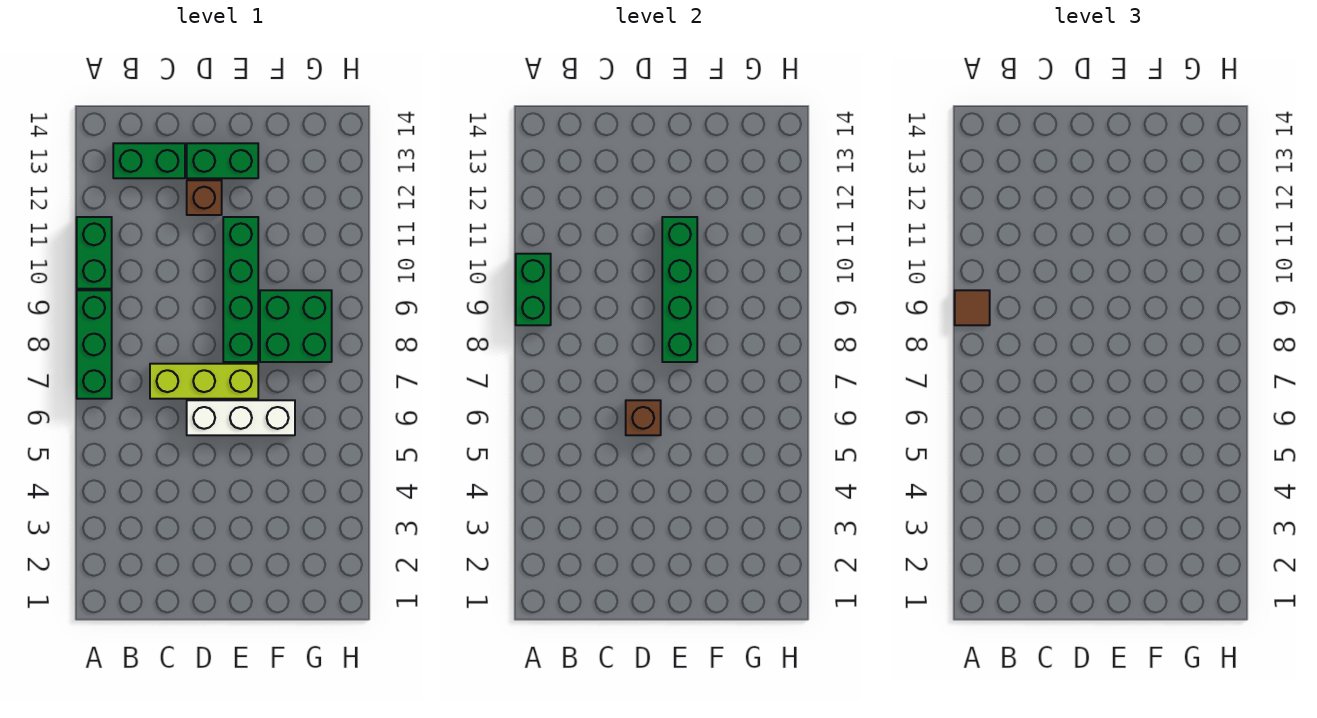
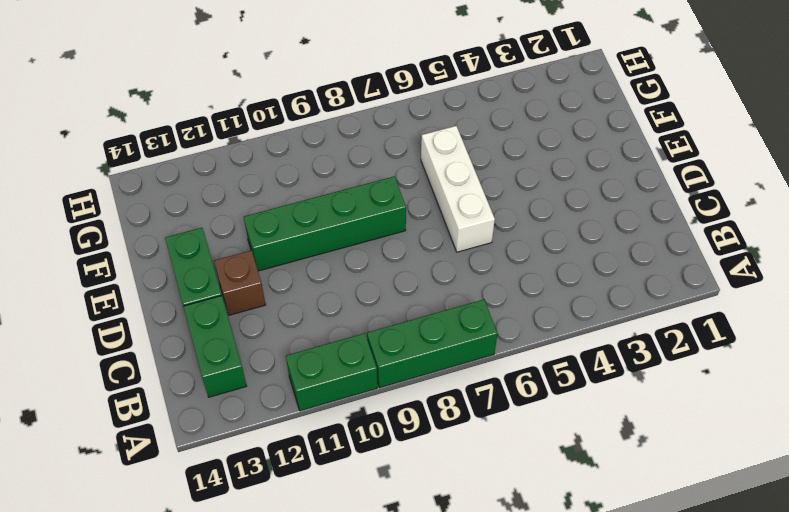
none -> lime 1x3 brick [150,364,258,399]
none -> green 2x2 brick [260,290,332,362]
none -> green 1x2 brick [516,254,551,325]

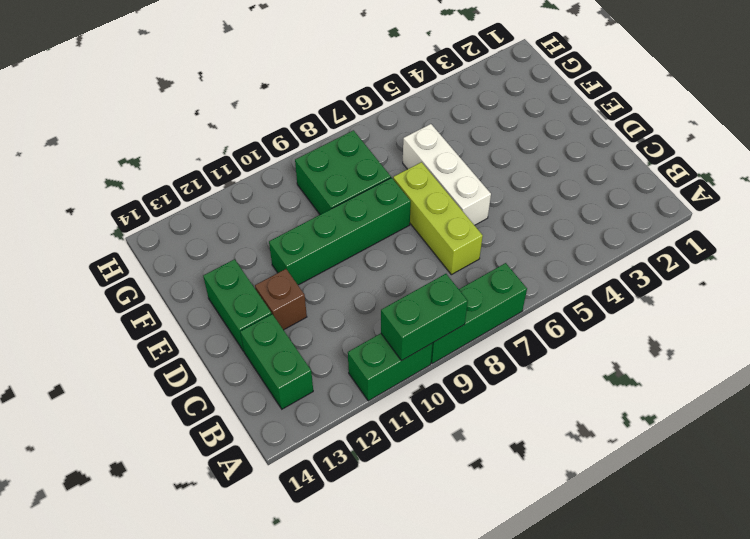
none -> brown 1x1 brick [626,400,661,435]
none -> green 1x4 brick [662,217,697,362]
none -> brown 1x1 tile [955,290,990,325]

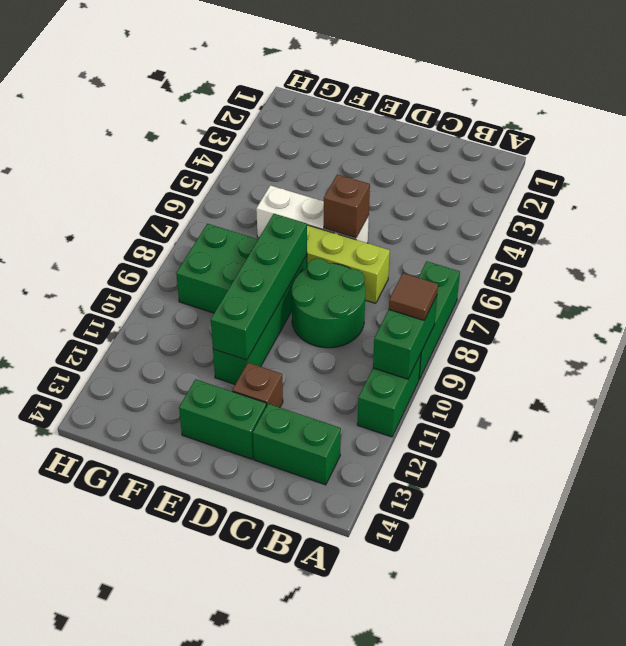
green 2x2 round brick [292,259,365,348] -> none

